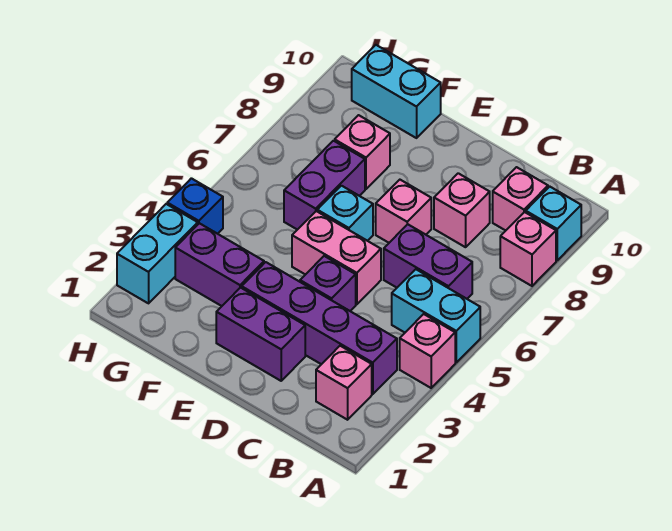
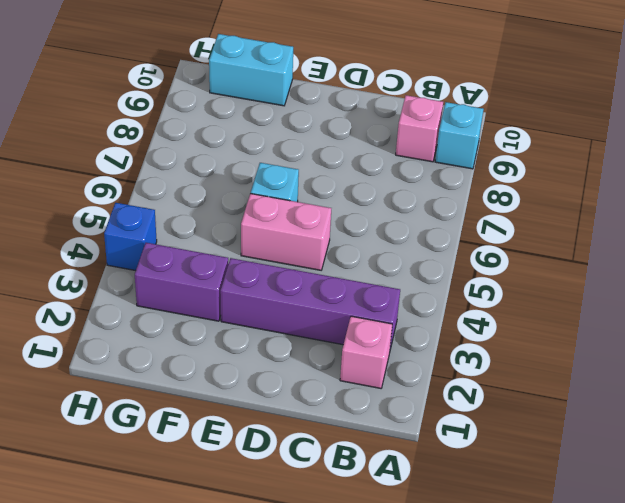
none -> pink 1x1 brick [400,314,455,388]
none -> cyan 1x2 brick [392,269,480,362]
none -> pink 1x1 brick [500,212,556,286]

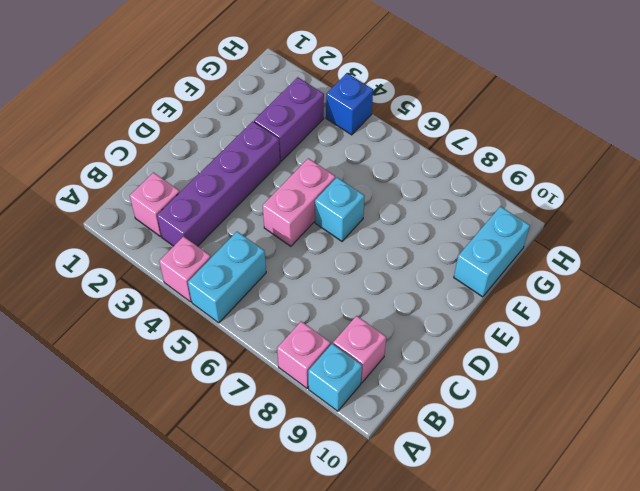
none -> purple 1x2 brick [384,224,472,299]
none -> pink 1x1 brick [434,173,490,247]
none -> purple 1x2 brick [216,288,305,381]

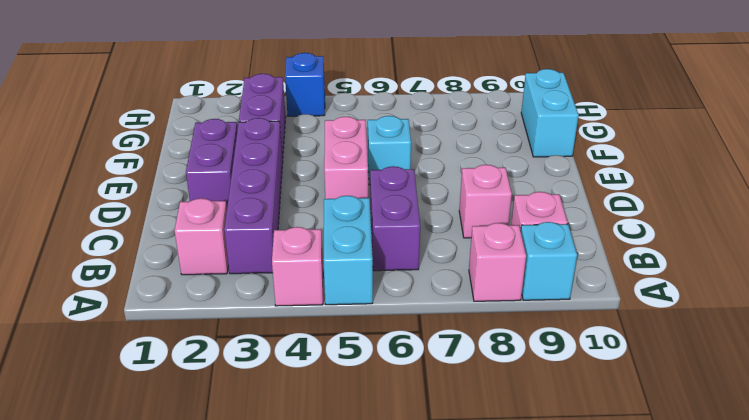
none -> purple 1x1 brick [300,256,356,311]
none -> pink 1x1 brick [376,180,431,243]
none -> purple 1x2 brick [284,141,365,230]

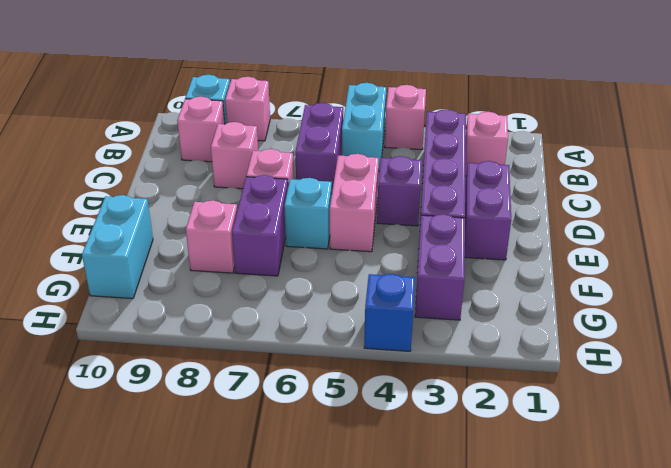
purple 1x2 brick [232,175,288,276] -> purple 1x2 brick turned to [284,141,365,230]
none -> cyan 1x2 brick [117,204,198,303]

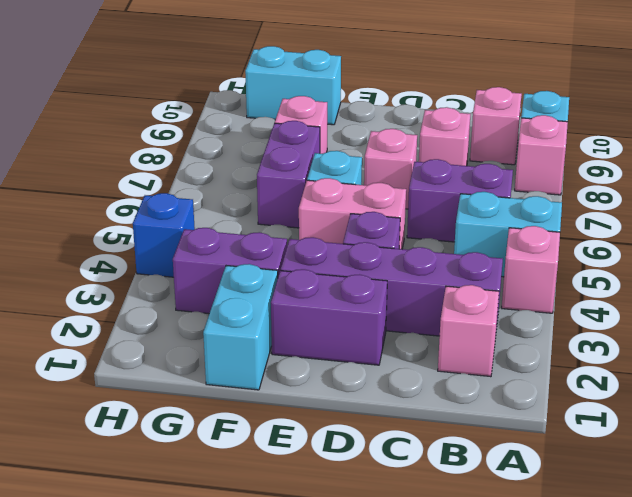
cyan 1x2 brick [203,264,278,390] -> cyan 1x2 brick moved to [117,204,198,303]

